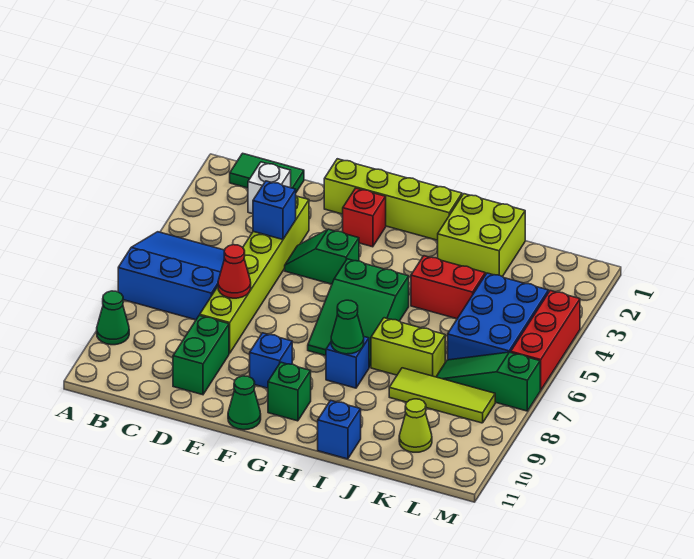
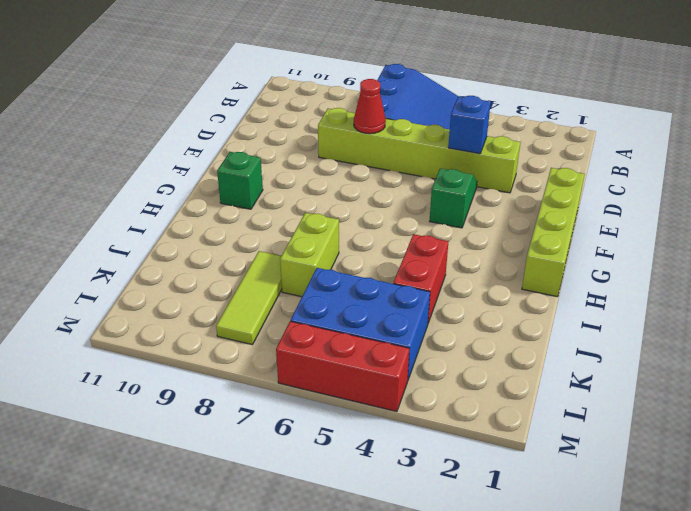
none -> green 1x1 cone [97,291,129,345]
none -> green 1x2 tile [230,153,304,192]
none -> white 1x1 brick [248,162,291,214]

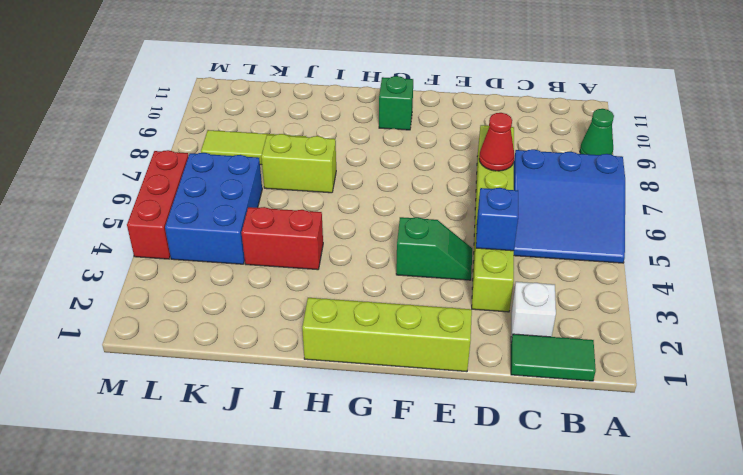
none -> green 1x2 brick [173,315,229,395]
none -> red 1x1 brick [343,188,386,247]
none -> blue 1x1 brick [250,333,292,388]

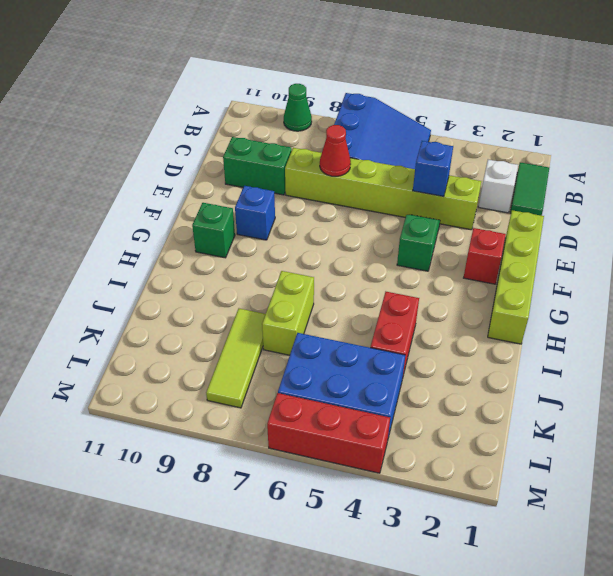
none -> green 1x1 cone [228,376,261,430]
none -> green 2x3 slope [308,259,409,367]
none -> blue 1x1 brick [326,337,369,388]

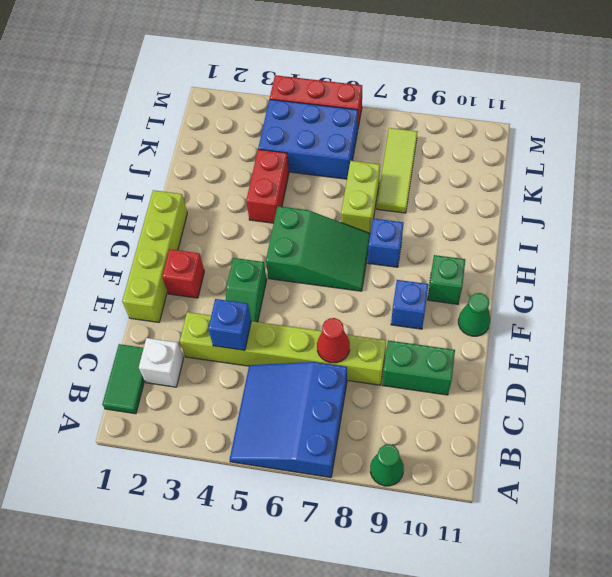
none -> lime 2x2 brick [438,194,525,277]
none -> blue 1x1 brick [318,400,361,459]
none -> green 1x3 slope [436,352,540,411]

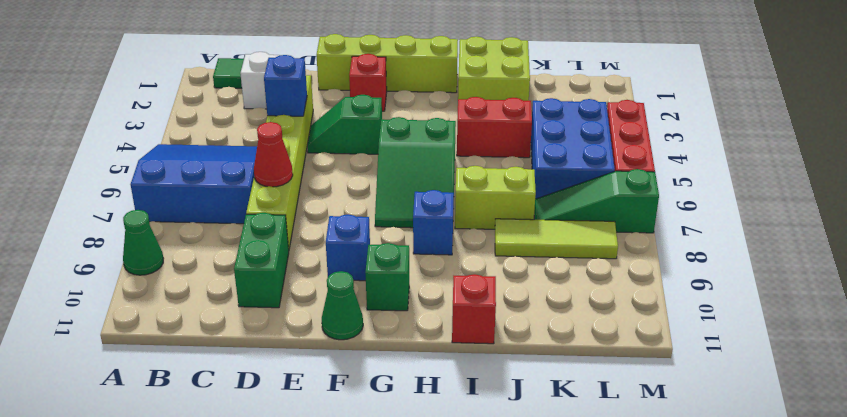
red 1x1 brick [452,274,496,344] -> blue 1x1 brick [318,400,361,459]
none -> lime 1x1 cone [399,399,432,452]
none -> green 1x1 cone [331,300,364,354]

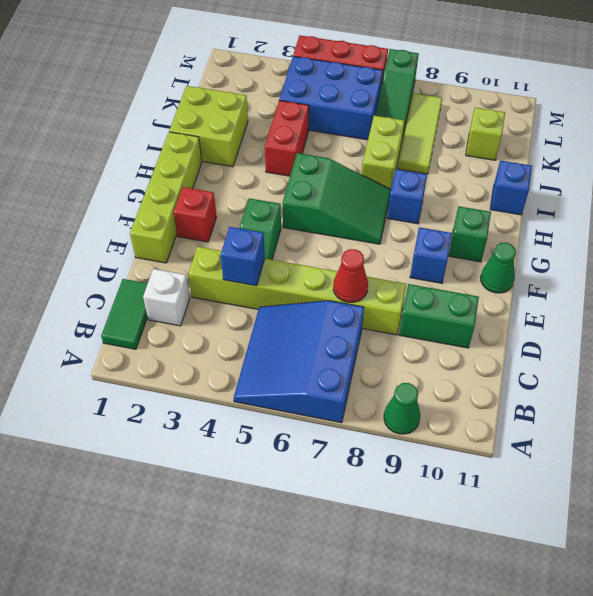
lime 1x1 brick [466,108,505,160] -> lime 1x1 cone [399,399,432,452]
none -> green 1x1 cone [331,300,364,354]

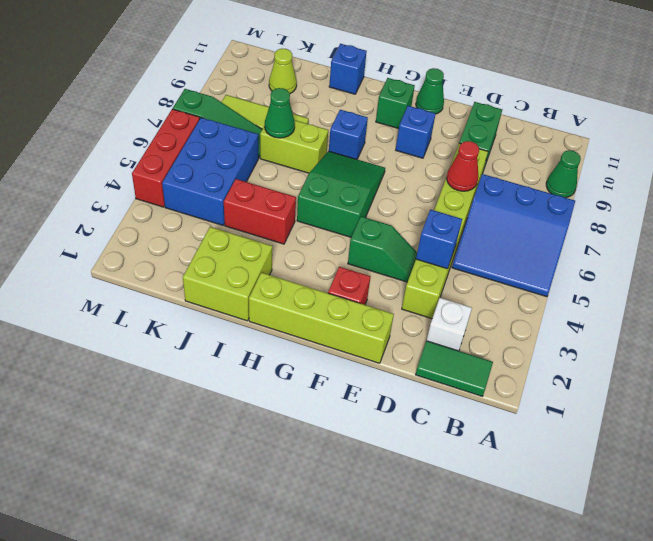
green 1x1 cone [265,88,295,138] -> green 1x1 cone moved to [331,300,364,354]

